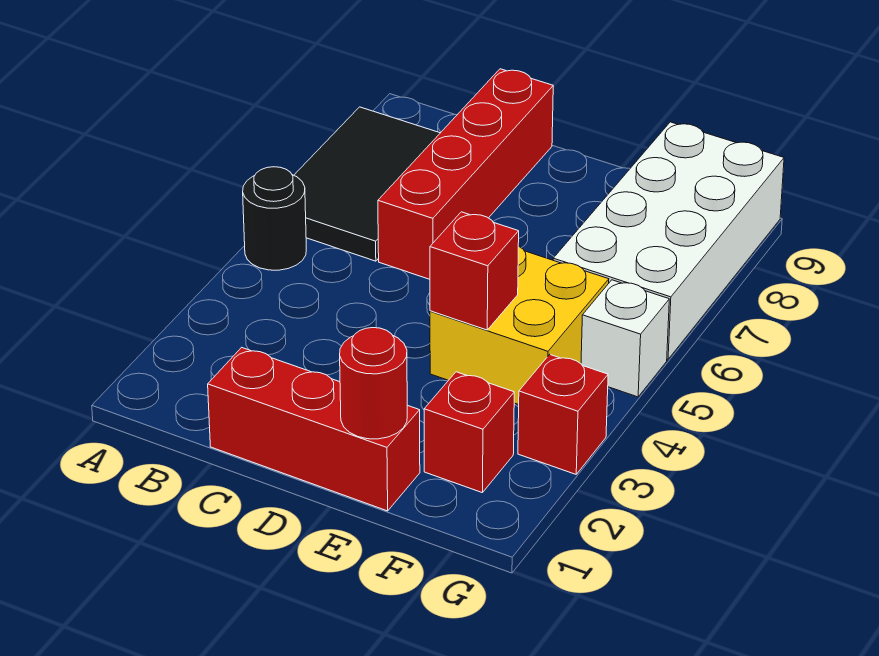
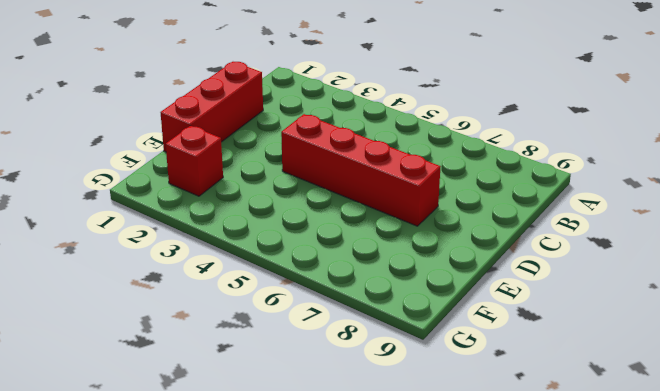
red 1x4 brick [281,114,441,226] -> red 1x4 brick moved to [378,69,553,279]
none -> black 1x1 round brick [243,167,306,270]
none -> black 2x3 tile [294,107,440,261]

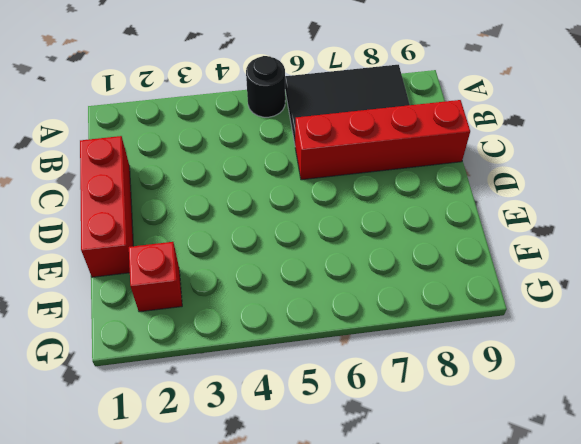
none -> yellow 2x2 brick [430,246,609,405]
none -> white 2x4 brick [553,122,784,359]

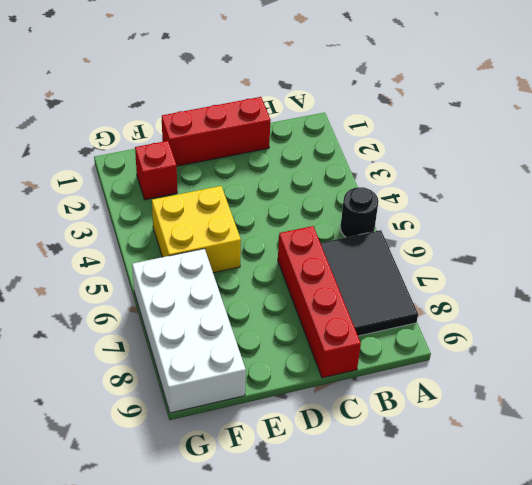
none -> red 1x1 brick [518,354,608,474]
none -> white 1x1 brick [581,280,669,397]

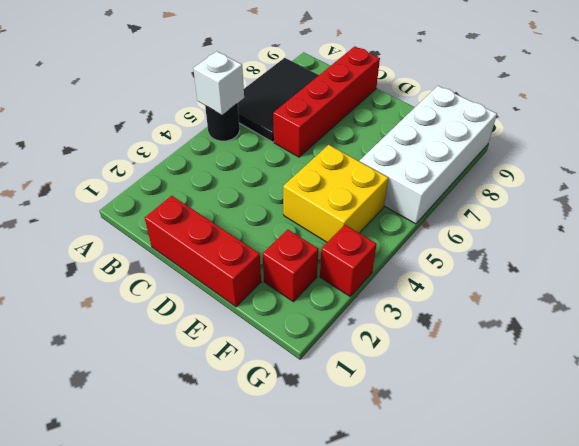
white 1x1 brick [193,51,244,115] -> white 1x1 brick moved to [581,280,669,397]
none -> red 1x1 round brick [340,328,407,439]
none -> red 1x1 brick [430,212,519,330]

